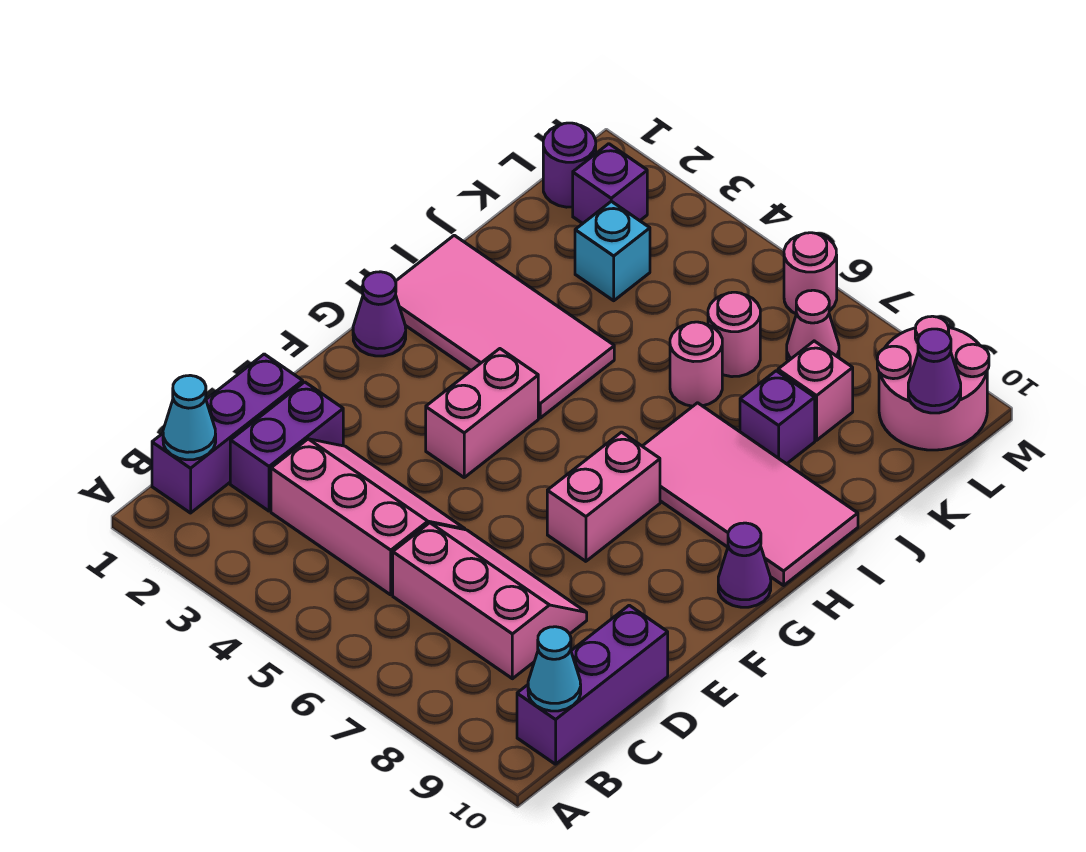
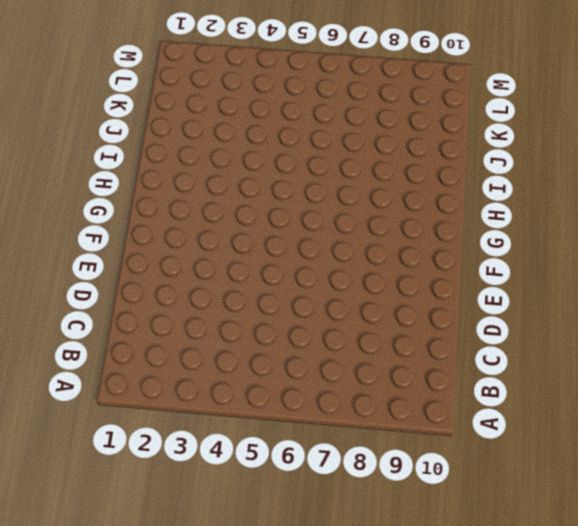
none -> purple 1x3 brick [152,354,303,513]
none -> purple 1x3 brick [517,605,668,764]
none -> purple 1x2 brick [230,382,343,511]

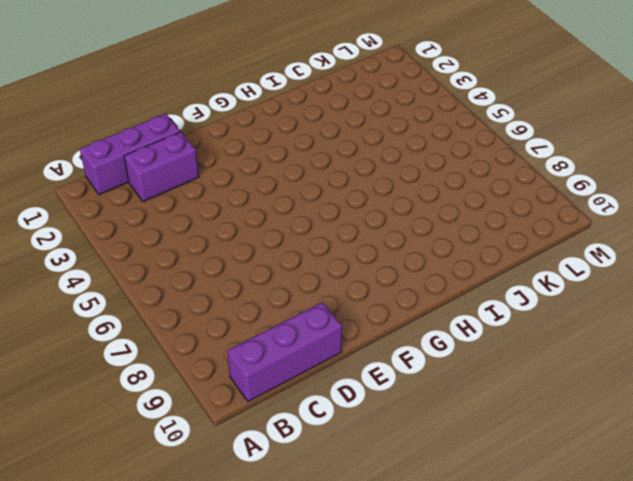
none -> pink 2x3 slope [271,439,465,595]
none -> pink 2x3 slope [393,523,587,679]
none -> pink 1x2 brick [426,349,538,477]

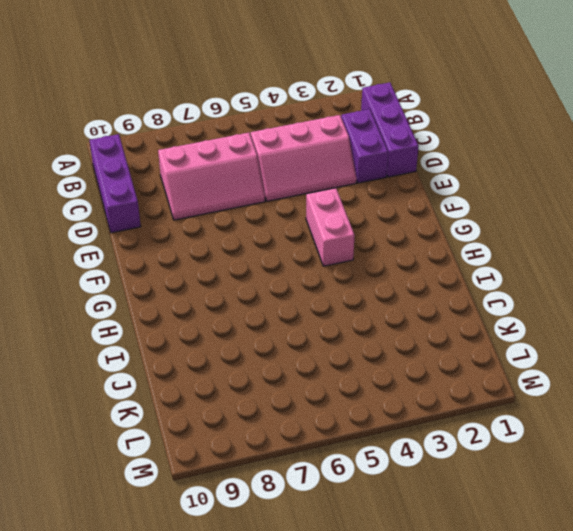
none -> pink 1x2 brick [547,432,660,561]
none -> purple 1x1 cone [353,272,406,356]
none -> purple 1x1 cone [718,523,771,607]

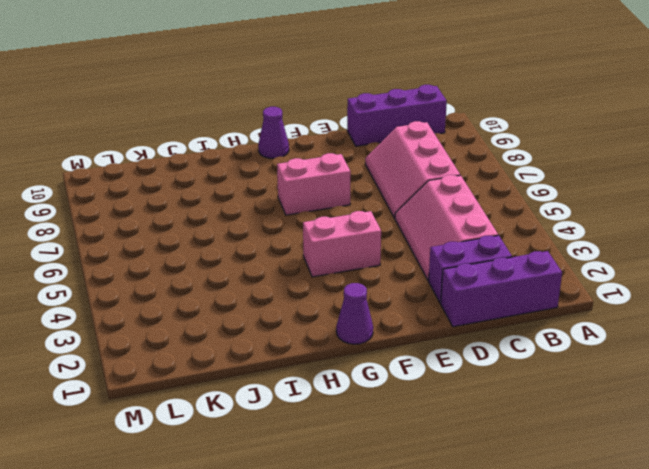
none -> pink 2x4 tile [396,235,614,418]
none -> pink 2x4 tile [643,403,858,585]
none -> pink 1x1 round brick [670,322,722,406]

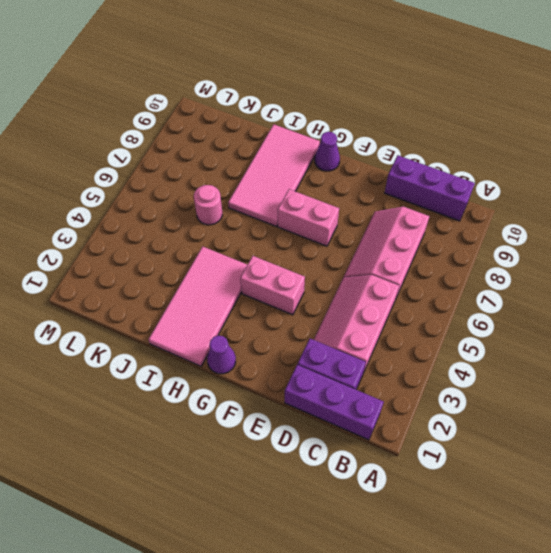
none -> purple 1x1 brick [740,371,815,464]
none -> cyan 1x1 brick [575,201,650,301]
none -> pink 1x1 round brick [708,292,760,377]

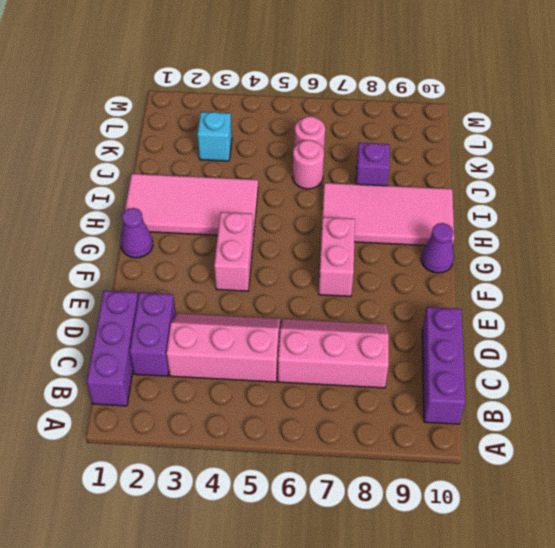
none -> pink 1x1 brick [778,341,853,440]
none -> purple 1x1 round brick [543,123,596,207]
none -> purple 1x1 brick [573,144,647,224]

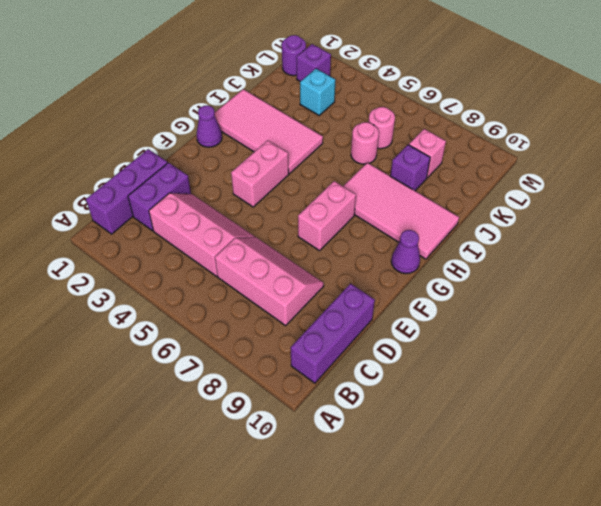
none -> pink 1x1 cone [787,290,839,361]
none -> pink 2x2 round brick [877,316,989,450]
none -> pink 1x1 round brick [784,233,837,314]

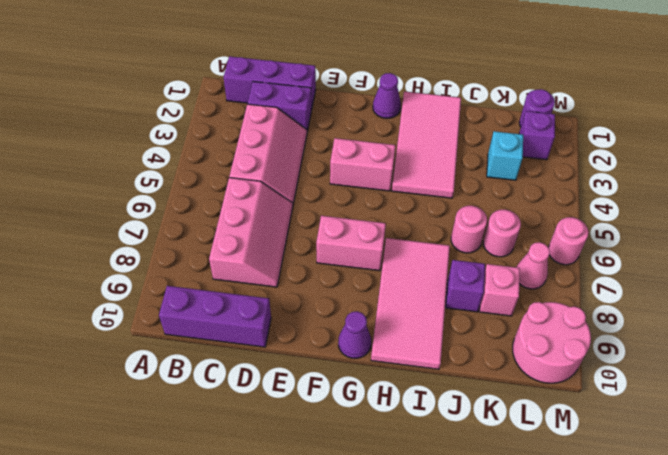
none -> cyan 1x1 cone [163,375,216,460]
none -> cyan 1x1 cone [528,627,581,711]
none -> purple 1x1 cone [908,329,961,413]

